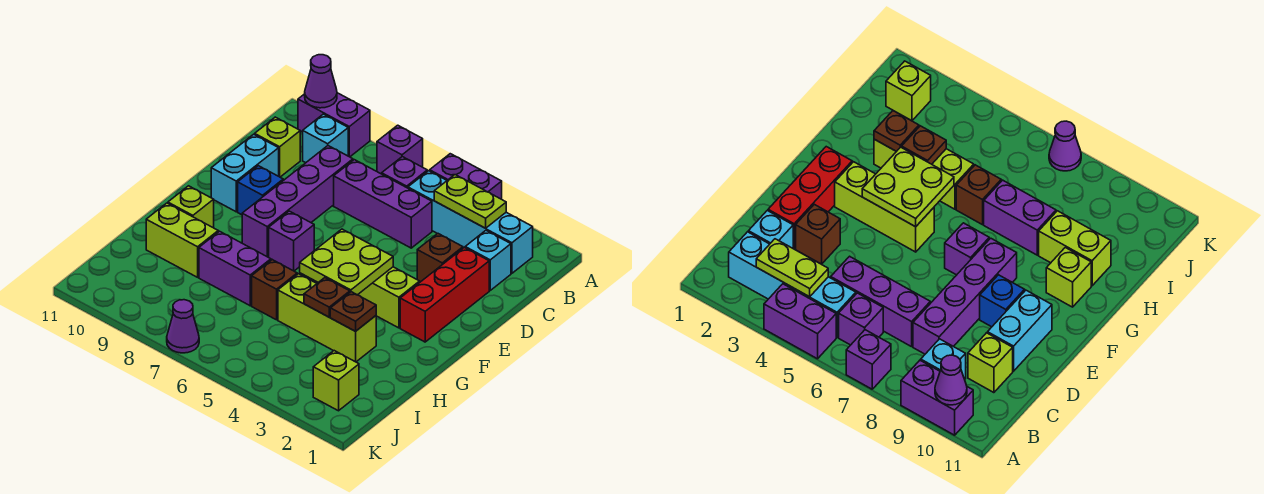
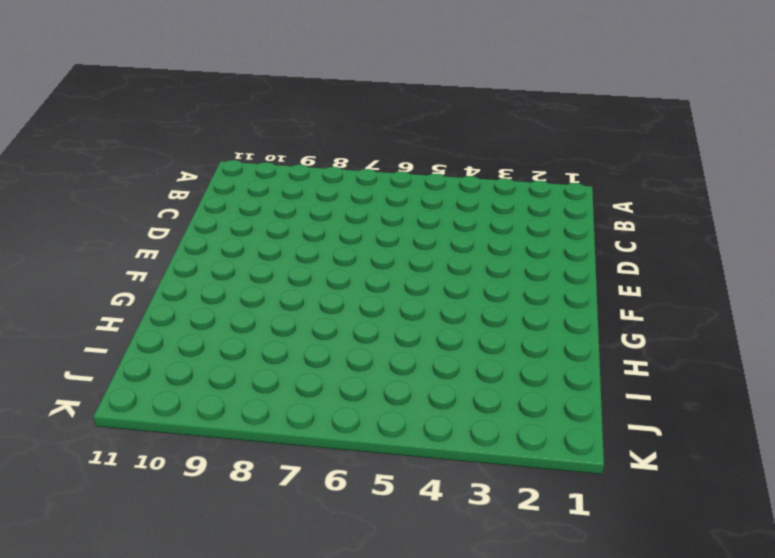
none -> purple 1x2 brick [430,154,502,199]
none -> purple 1x1 brick [377,125,423,174]
none -> purple 1x2 brick [298,93,370,157]

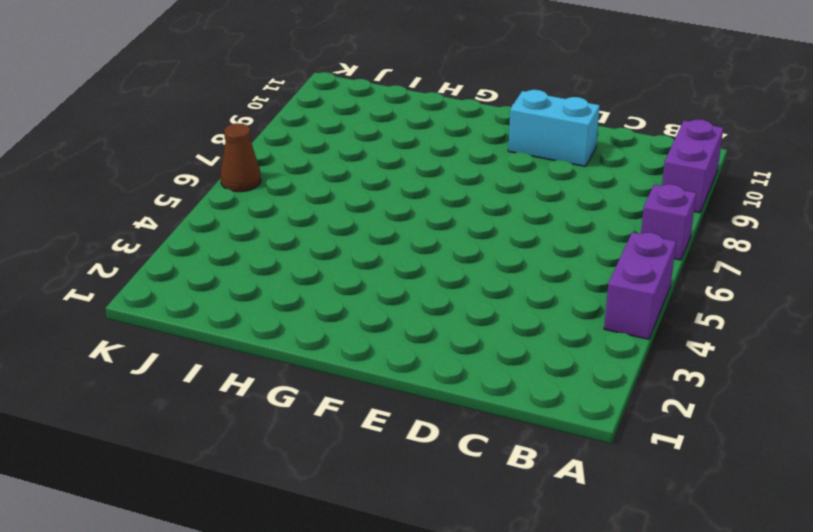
brown 1x1 cone [220,123,261,192] -> none
none -> cyan 1x4 brick [408,171,533,273]
none -> purple 1x1 brick [382,157,427,188]
none -> cyan 1x1 brick [303,114,348,163]

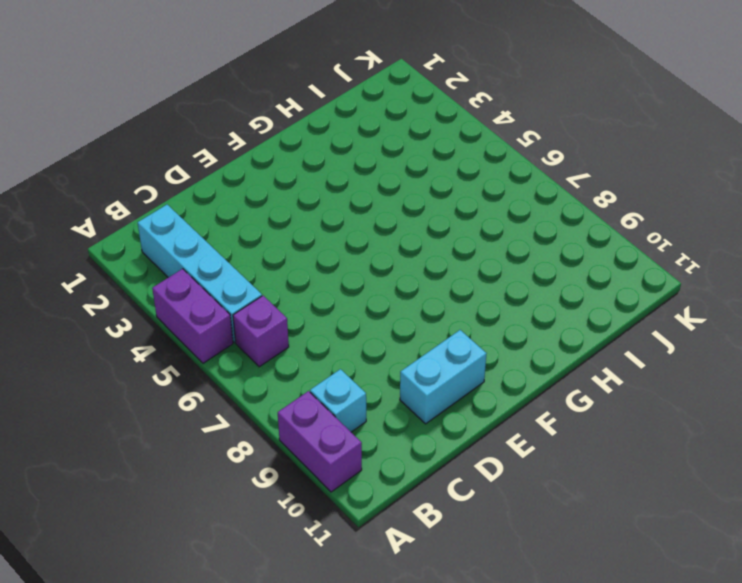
none -> purple 1x1 brick [377,125,423,174]
none -> cyan 1x1 brick [465,231,511,290]
none -> purple 1x3 brick [334,160,432,248]

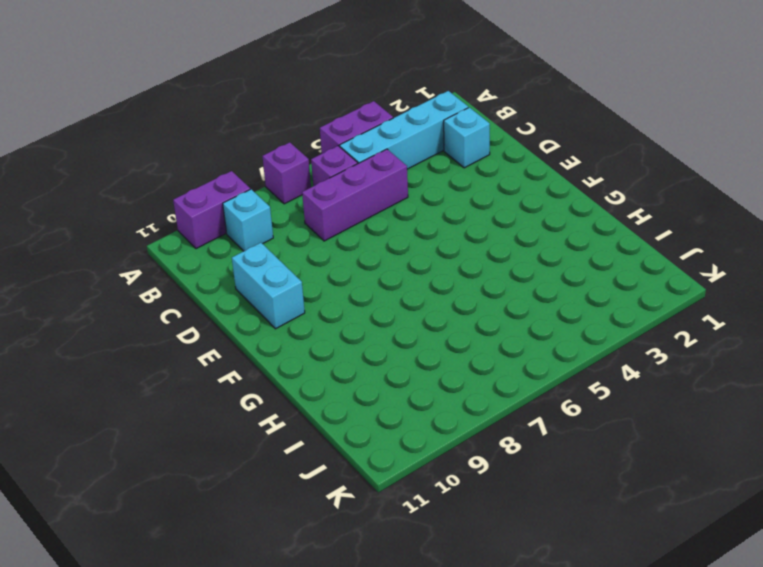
none -> purple 1x4 brick [242,146,353,257]
none -> lime 1x1 brick [255,117,300,177]
none -> red 1x3 brick [400,248,489,342]

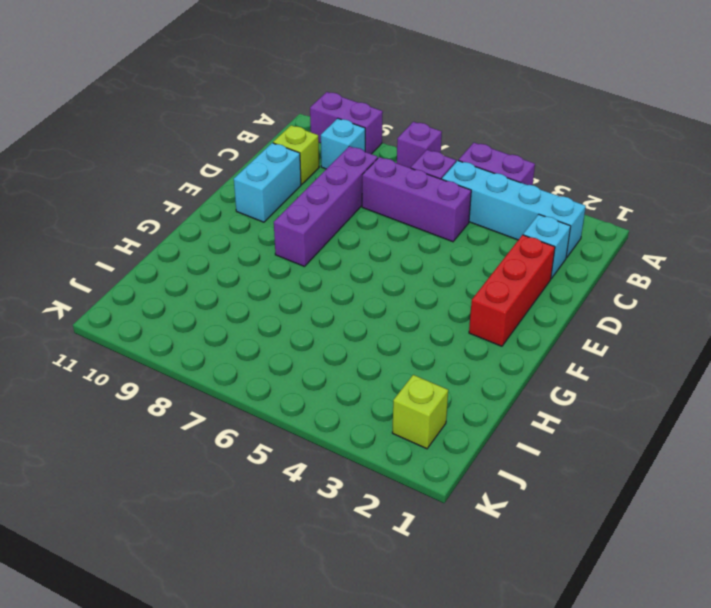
none -> brown 1x1 brick [417,234,463,282]
none -> blue 1x1 brick [238,166,283,215]
none -> lime 1x3 brick [358,267,420,328]

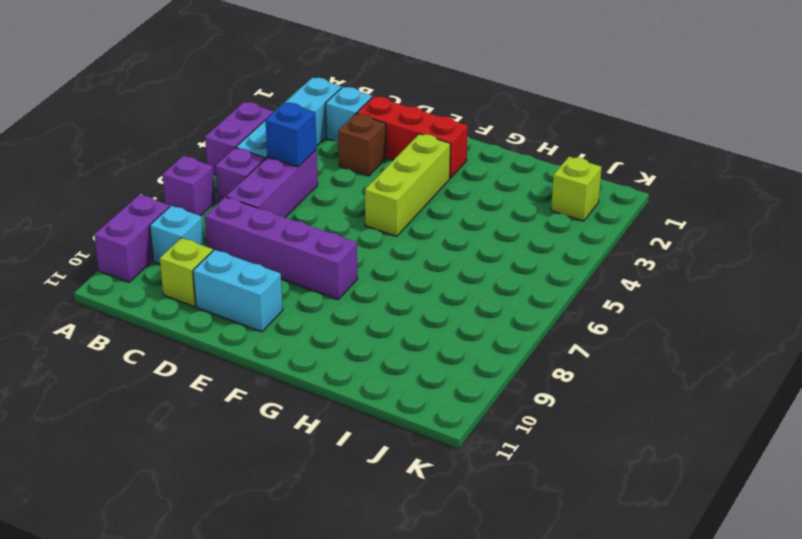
blue 1x1 brick [266,102,317,167] -> blue 1x1 brick moved to [238,166,283,215]
none -> purple 1x1 brick [269,211,314,271]
none -> lime 1x1 brick [168,186,214,228]
none -> lime 1x3 brick [278,274,376,362]

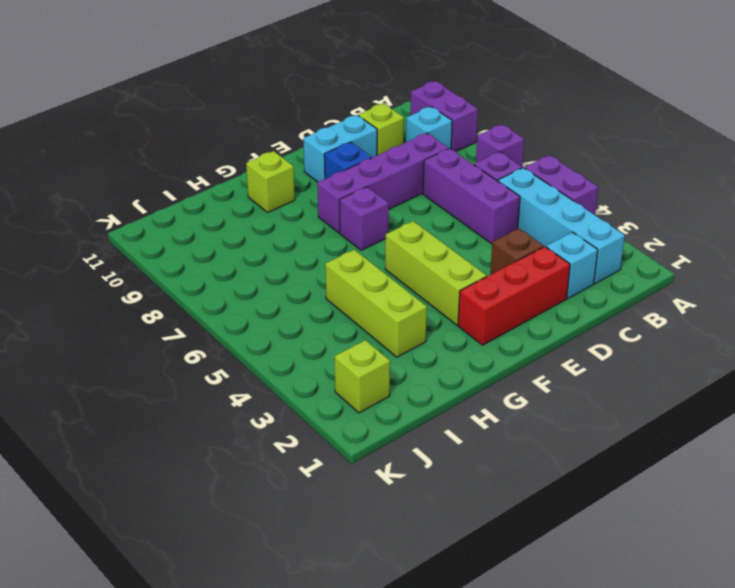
none -> brown 1x1 brick [252,260,297,320]
none -> purple 1x2 brick [199,231,271,306]
none -> lime 1x2 brick [146,203,218,277]

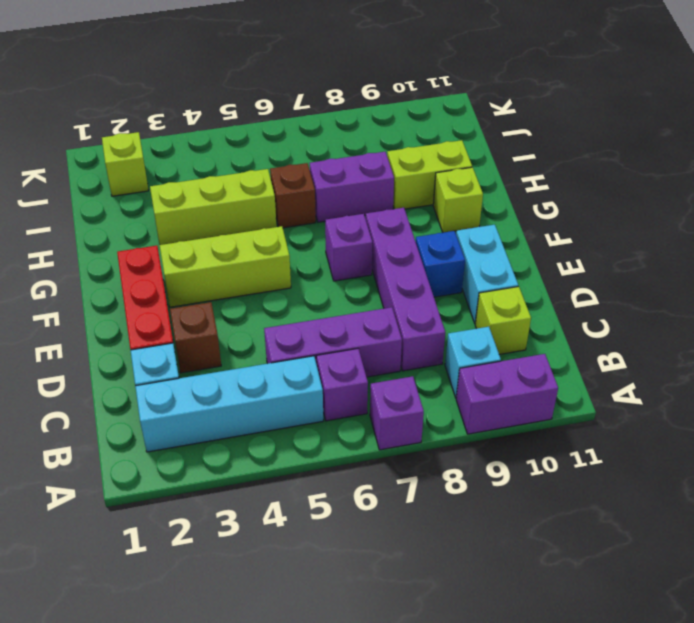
none -> purple 1x2 brick [430,154,502,199]
none -> purple 1x1 cone [167,300,199,353]
none -> purple 1x1 cone [305,55,337,108]

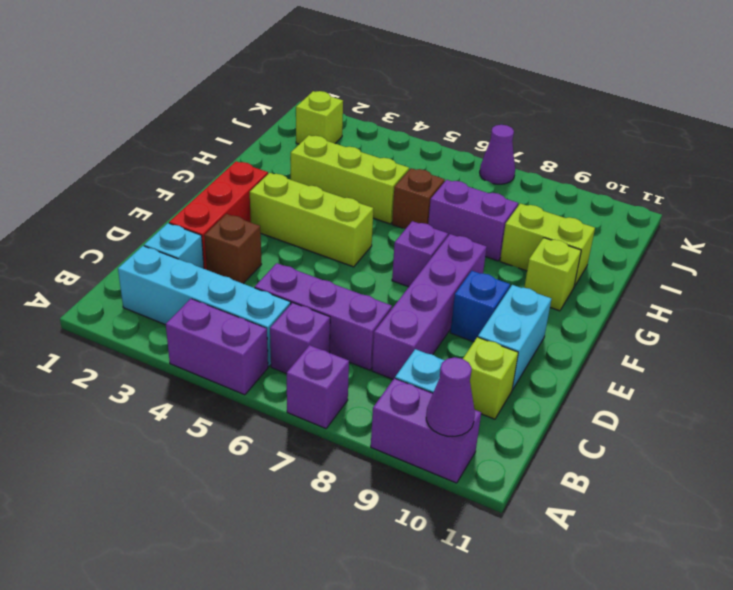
none -> lime 1x2 plate [434,175,506,228]
none -> lime 2x2 plate [300,229,393,295]
none -> brown 1x1 plate [330,292,376,331]

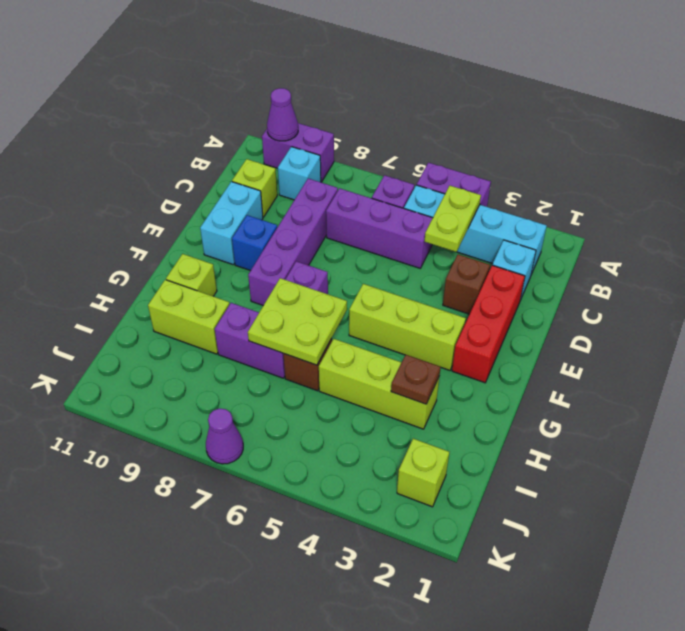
lime 1x2 plate [424,186,481,252] -> lime 1x2 plate turned to [434,175,506,228]
lime 2x2 plate [248,278,347,365] -> lime 2x2 plate moved to [300,229,393,295]
none -> purple 1x1 brick [377,125,423,174]
none -> brown 1x1 plate [304,278,350,317]

